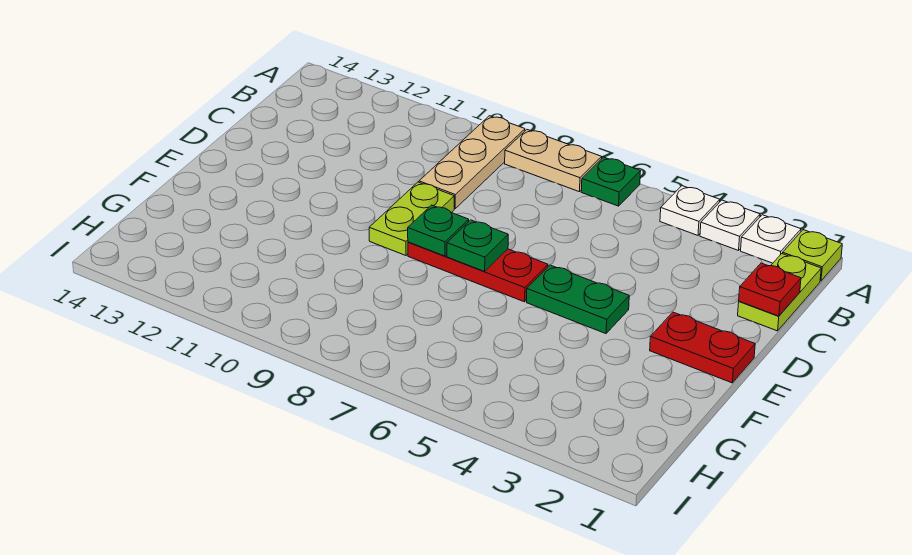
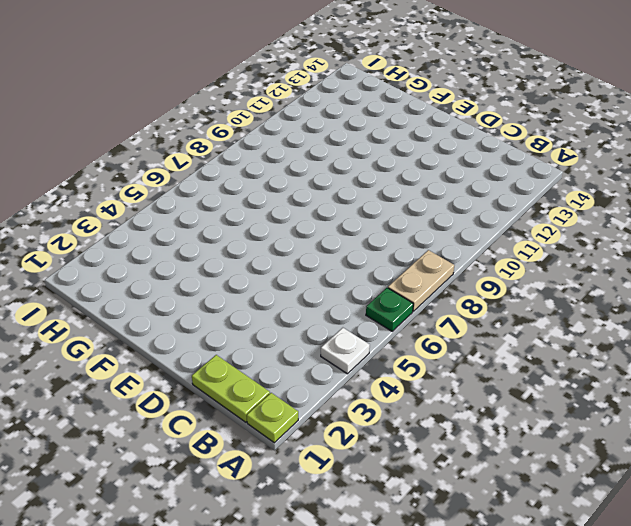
none -> white 1x1 plate [741,215,801,263]
none -> white 1x1 plate [700,200,760,250]
none -> tan 1x3 plate [419,116,525,208]

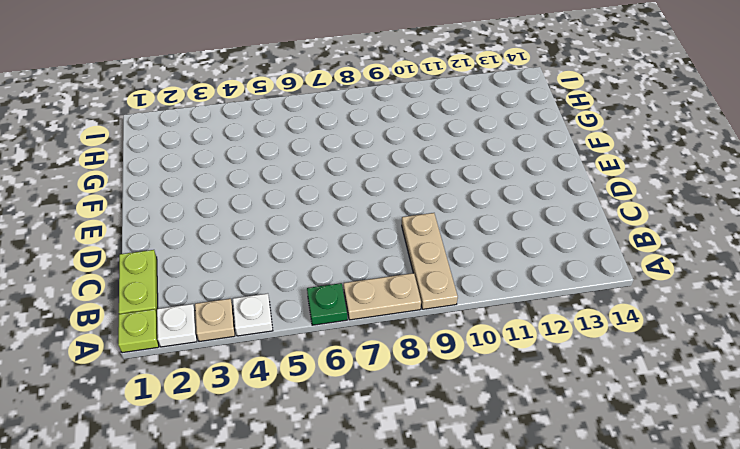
tan 1x1 plate [195,299,235,342] -> white 1x1 plate [700,200,760,250]
none -> lime 1x2 plate [369,182,454,256]
none -> red 1x2 plate [650,312,755,383]
none -> green 1x2 plate [527,265,629,334]

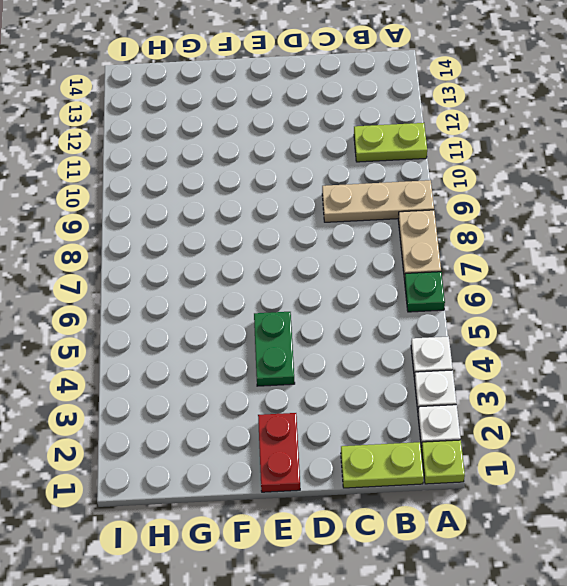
lime 1x2 plate [354,123,427,162] -> lime 1x2 plate moved to [369,182,454,256]
none -> red 1x3 plate [408,242,548,302]
none -> red 1x1 plate [739,263,801,316]
none -> green 1x1 plate [447,220,508,271]

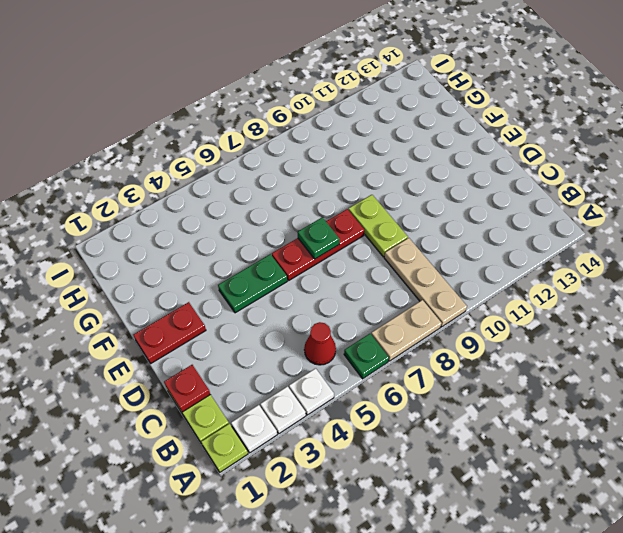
red 1x1 cone [304,322,336,365] -> none
none -> green 1x1 plate [408,205,469,256]

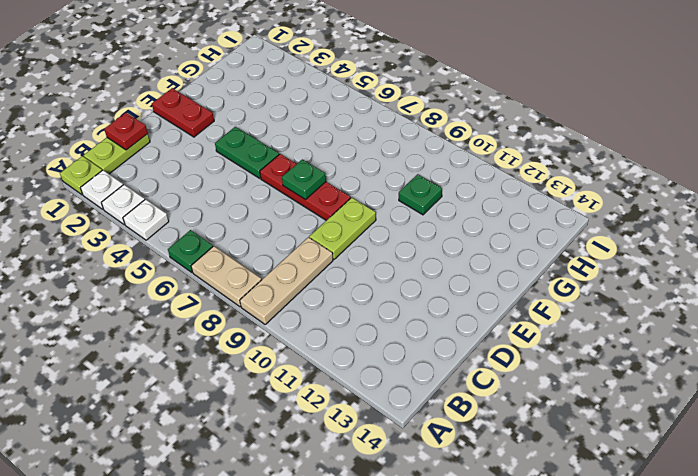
green 1x1 plate [399,174,442,215] -> green 1x1 plate moved to [408,205,469,256]

